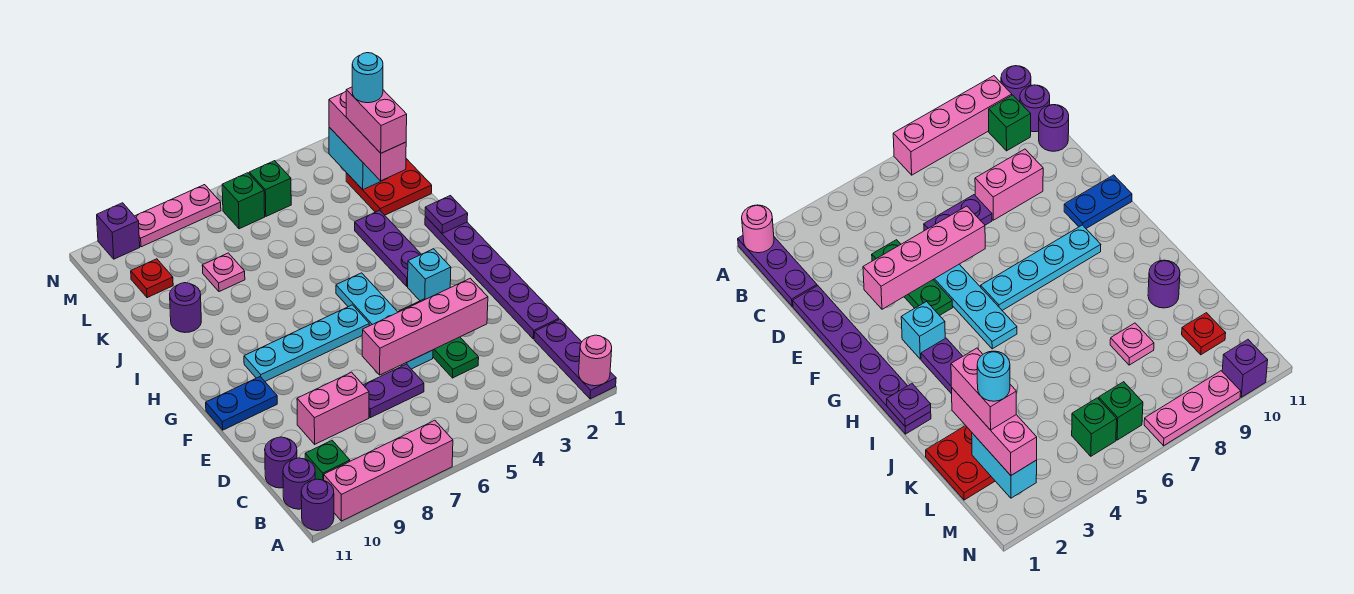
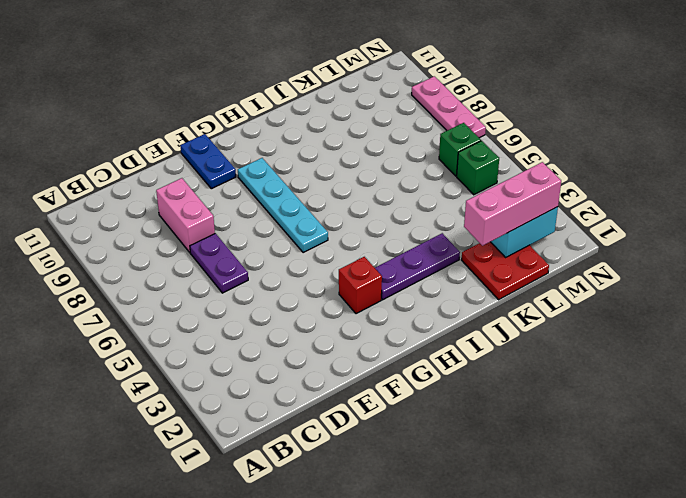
red 1x1 brick [339,257,382,314] -> cyan 1x1 brick [408,249,451,301]
none -> purple 1x3 plate [534,319,616,399]
none -> pink 1x4 brick [324,420,453,521]
none -> purple 1x1 round brick [301,479,334,531]
none -> green 1x1 brick [305,440,350,480]

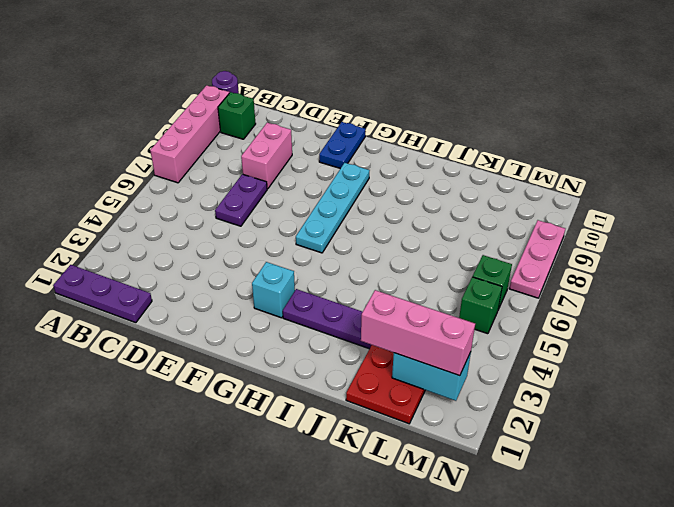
none -> purple 1x1 round brick [283,458,315,509]
none -> purple 1x1 round brick [265,437,297,488]
none -> purple 1x6 plate [425,216,559,339]
none -> green 1x3 plate [399,299,479,378]

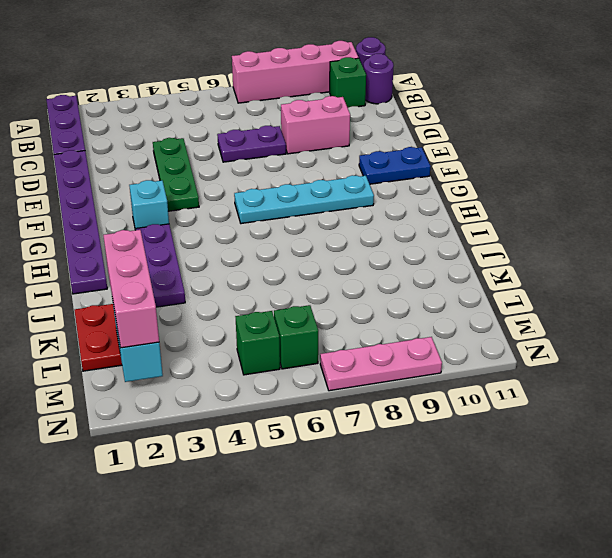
none -> purple 1x1 round brick [265,437,297,488]
none -> cyan 1x4 plate [336,273,433,369]
none -> purple 1x1 round brick [170,283,201,332]
none -> pink 1x1 plate [202,253,245,292]

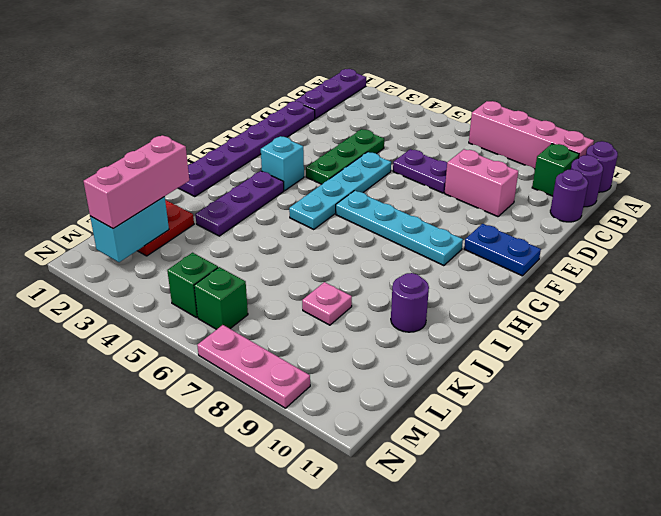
none -> red 1x1 plate [131,259,173,298]
none -> purple 1x1 brick [97,203,140,259]
none -> pink 1x1 round brick [579,335,612,386]
none -> pink 1x4 brick [362,278,488,375]

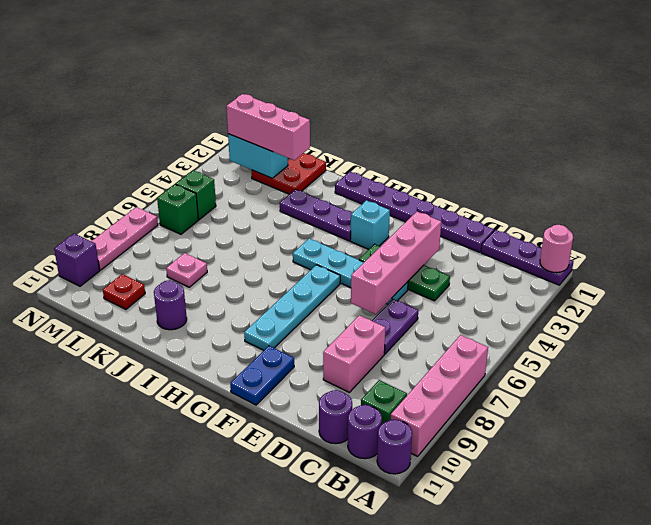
none -> purple 1x1 plate [425,196,468,233]
none -> pink 1x2 brick [346,87,407,153]
none -> cyan 1x1 round brick [352,53,383,103]

